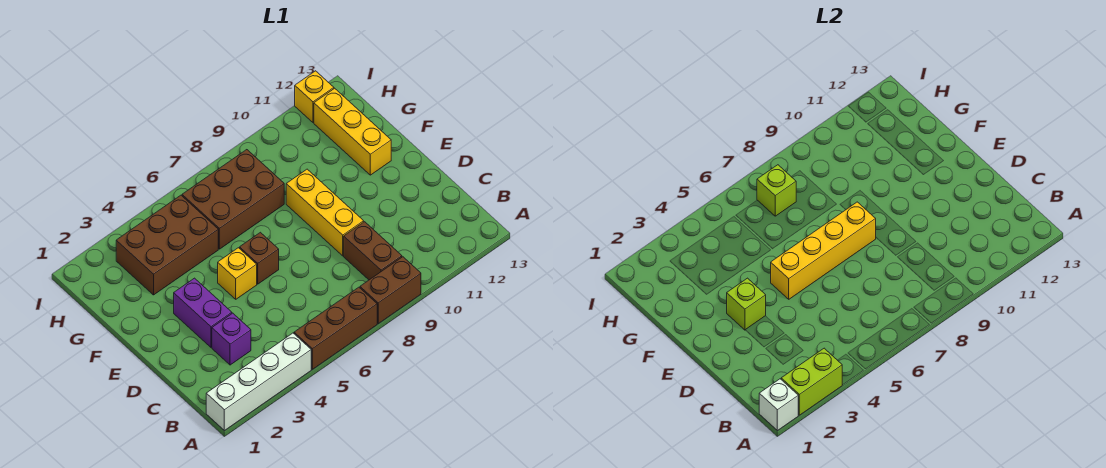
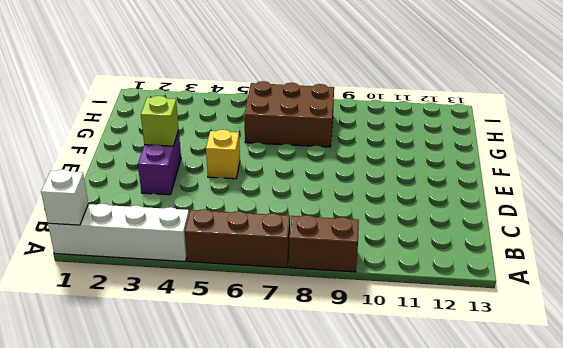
none -> brown 1x2 brick [344,222,402,280]
none -> purple 1x1 brick [212,313,251,365]
none -> yellow 1x3 brick [286,169,364,256]

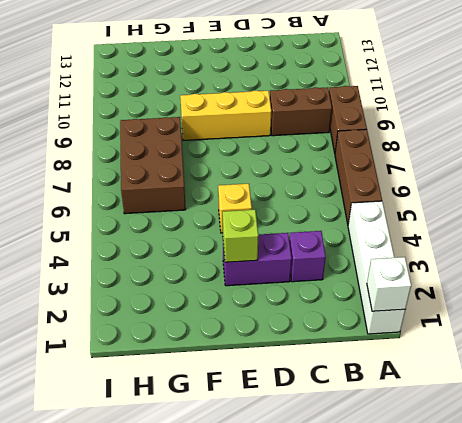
none -> brown 1x1 brick [240,232,279,284]
none -> yellow 1x3 brick [314,88,391,175]
none -> brown 2x3 brick [116,195,218,295]

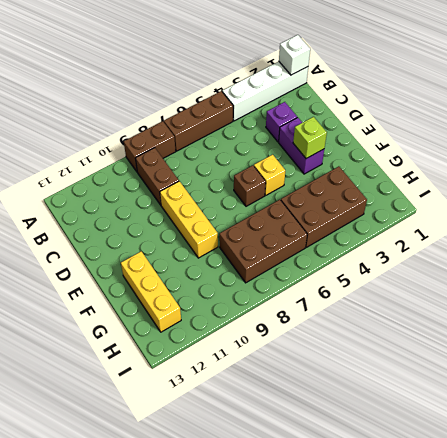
none -> yellow 1x1 brick [295,71,334,122]
none -> lime 1x2 brick [781,348,842,415]
none -> yellow 1x4 brick [771,202,876,299]

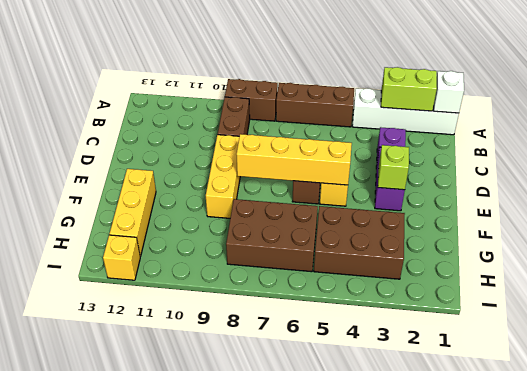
none -> lime 1x1 brick [757,165,796,216]

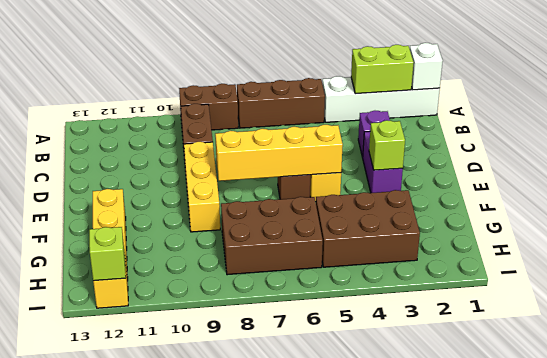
lime 1x1 brick [89,227,126,281] -> lime 1x1 brick moved to [757,165,796,216]

